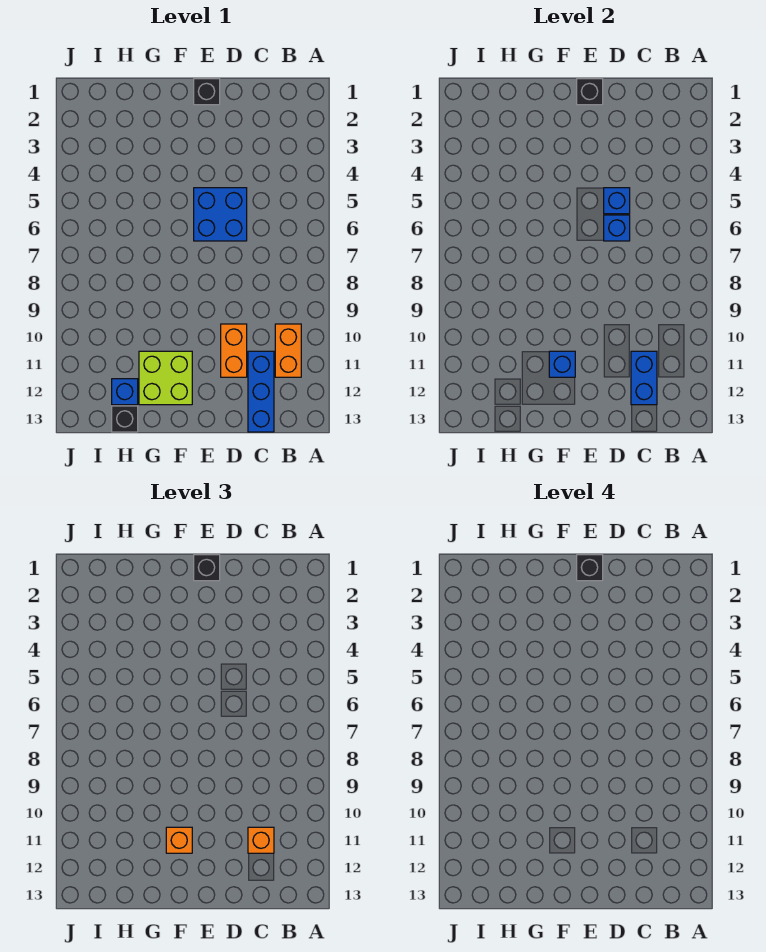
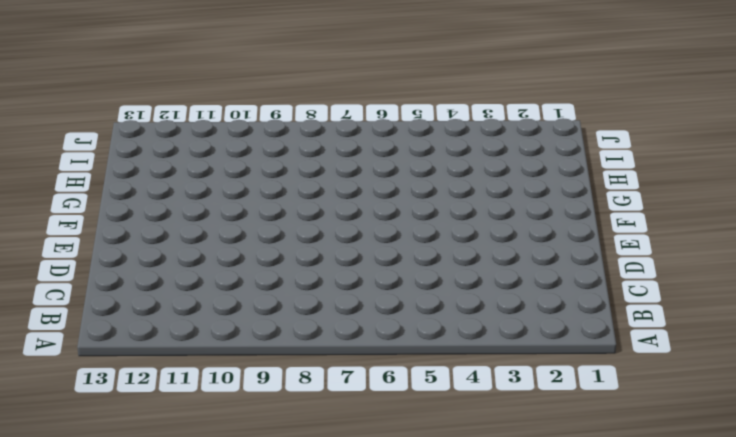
none -> orange 1x2 brick [275,324,301,377]
none -> blue 1x3 brick [248,351,274,432]
none -> blue 2x2 brick [194,188,247,241]

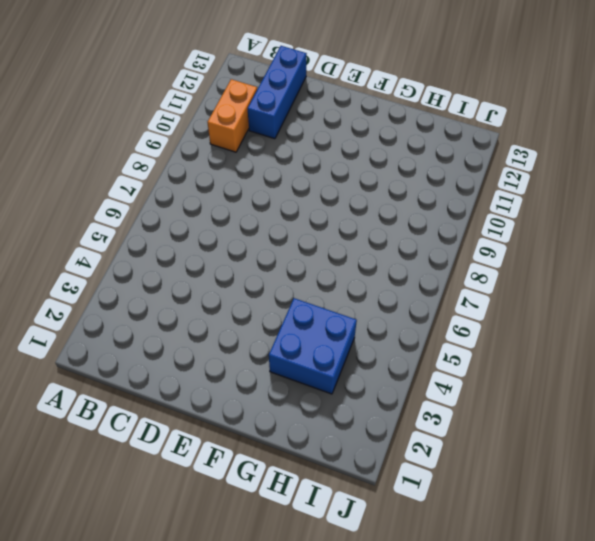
blue 2x2 brick [269,298,357,394] -> blue 2x2 brick moved to [194,188,247,241]
none -> orange 1x2 brick [221,324,247,377]
none -> black 1x1 brick [194,79,220,105]
none -> lime 2x2 brick [139,351,192,405]

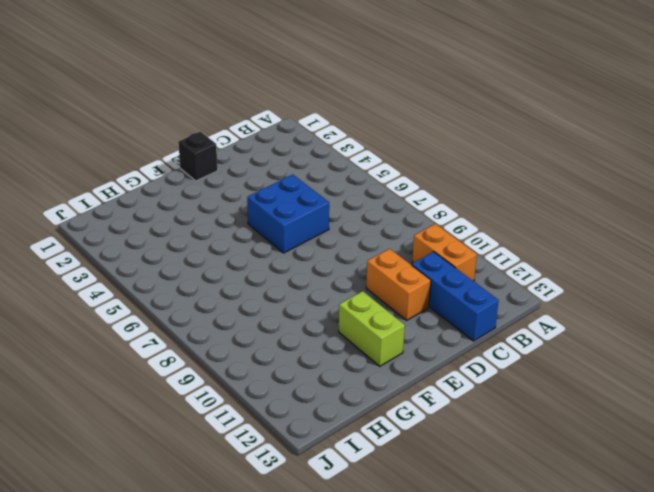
lime 1x2 brick [339,291,405,366] -> lime 2x2 brick [139,351,192,405]
none -> blue 1x1 brick [112,379,138,405]
none -> black 1x1 brick [112,406,138,432]
none -> blue 1x2 brick [631,351,657,405]

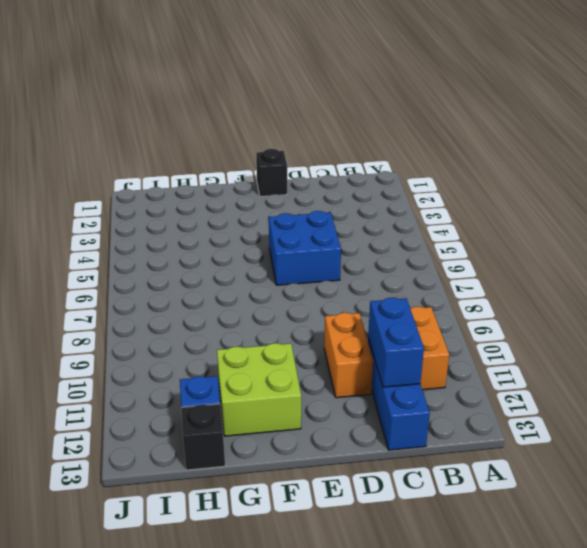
none -> blue 1x1 brick [604,188,630,214]
none -> blue 1x1 brick [604,215,630,241]
none -> black 1x1 brick [577,79,603,105]

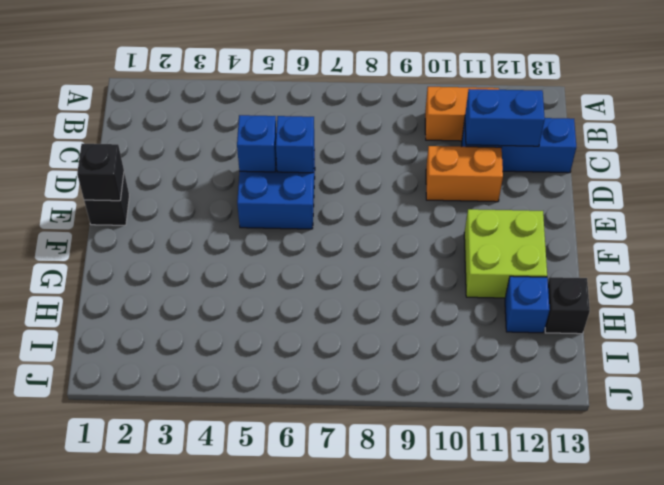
none -> blue 1x1 brick [549,351,575,377]
none -> orange 1x1 brick [248,827,274,853]
none -> black 1x1 brick [194,555,220,581]

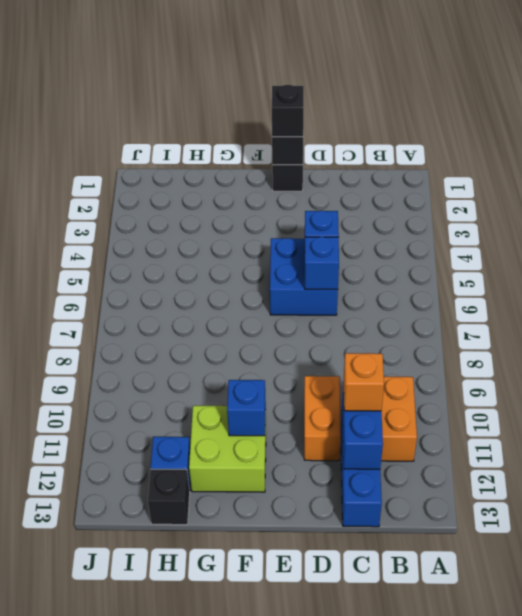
none -> orange 1x1 brick [166,827,192,853]
none -> black 1x1 brick [577,555,603,581]

